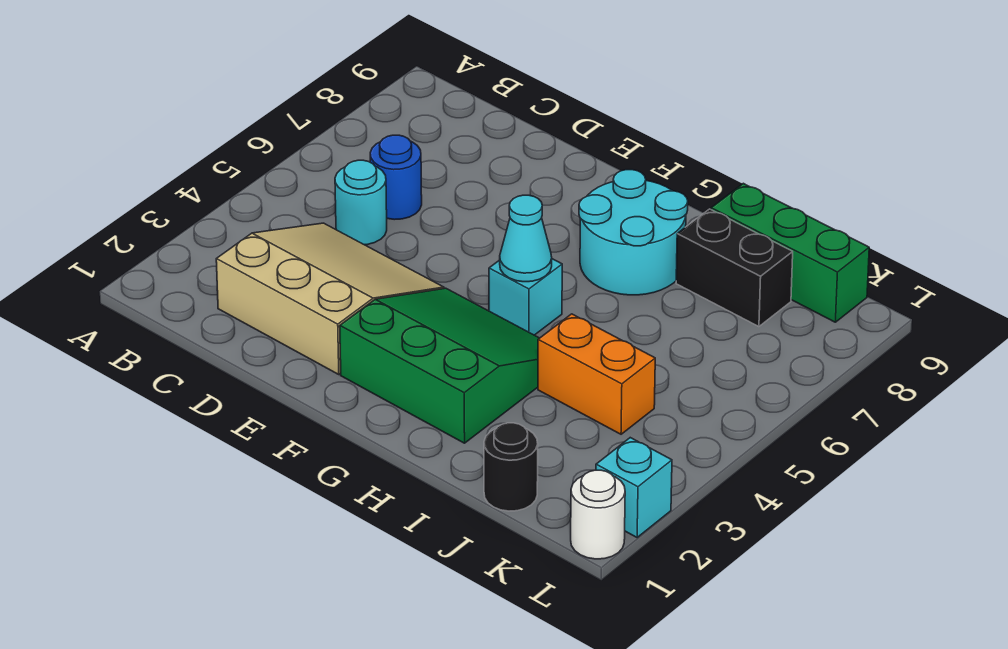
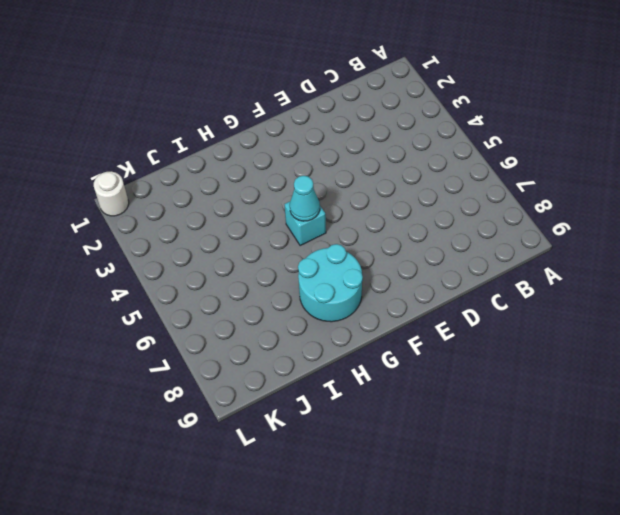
none -> tan 3x3 slope [216,223,444,375]
none -> cyan 1x1 round brick [335,160,387,245]
none -> blue 1x1 round brick [370,135,422,220]

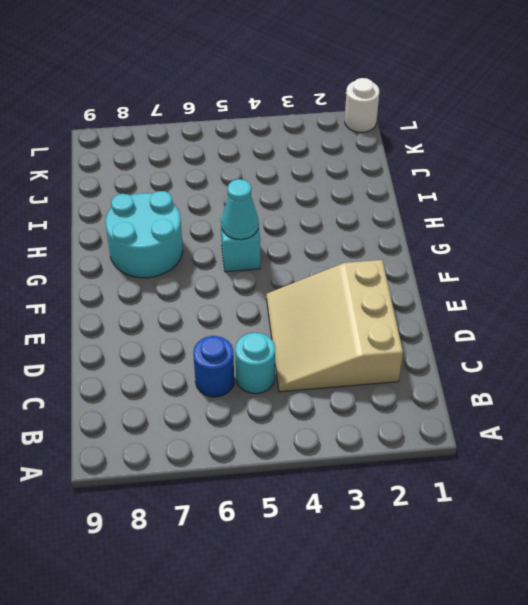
none -> green 3x3 slope [340,288,539,443]
none -> orange 1x2 brick [538,314,655,434]
none -> black 1x2 brick [676,209,793,327]

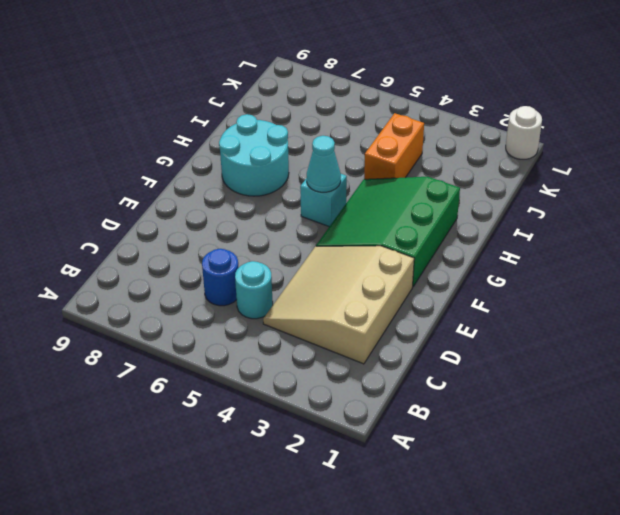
none -> black 1x2 brick [676,209,793,327]
none -> green 1x3 brick [711,183,869,322]
none -> black 1x1 round brick [484,423,538,511]

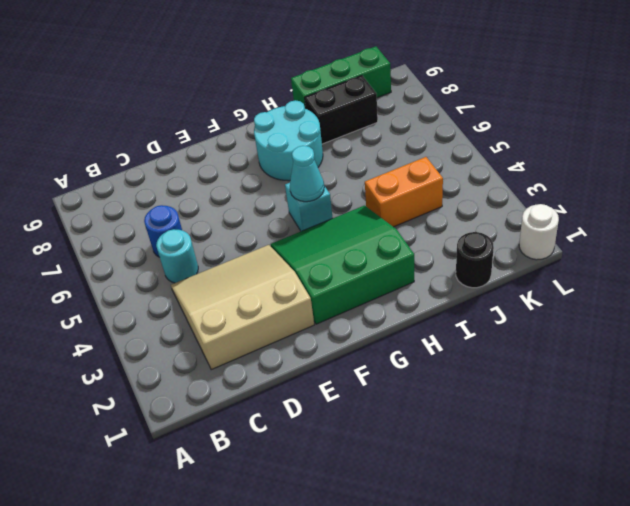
none -> cyan 1x1 brick [596,438,672,537]

